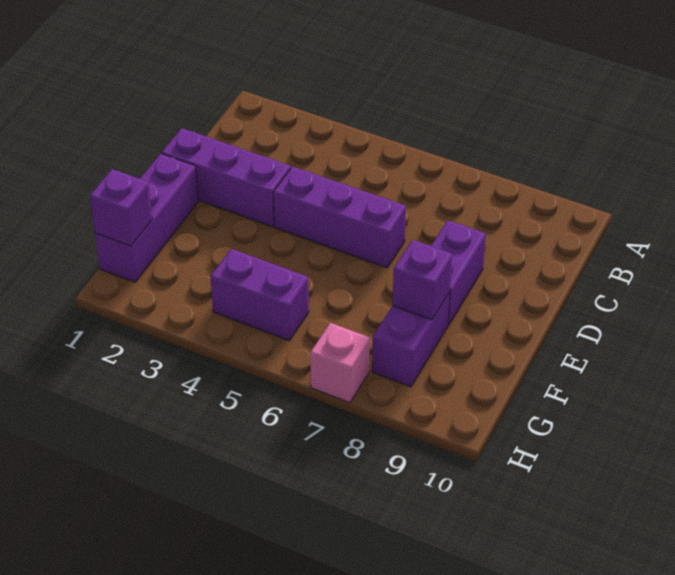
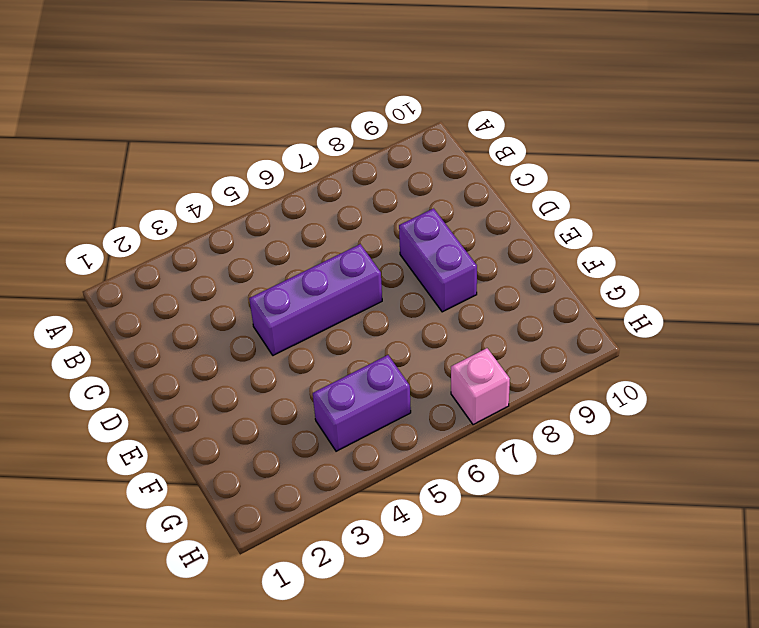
none -> purple 1x3 brick [162,128,291,227]
none -> purple 1x3 brick [95,154,198,282]

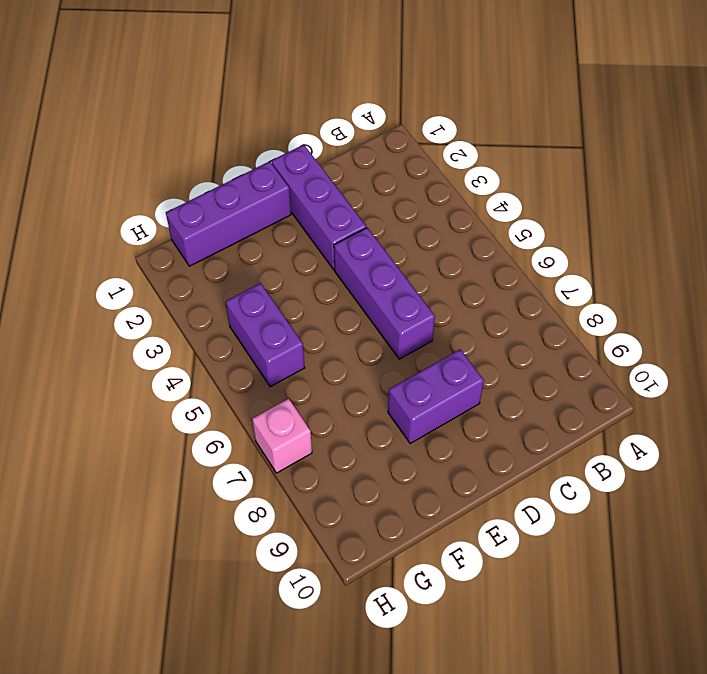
none -> purple 1x2 brick [372,292,450,387]
none -> purple 1x1 brick [393,240,452,320]

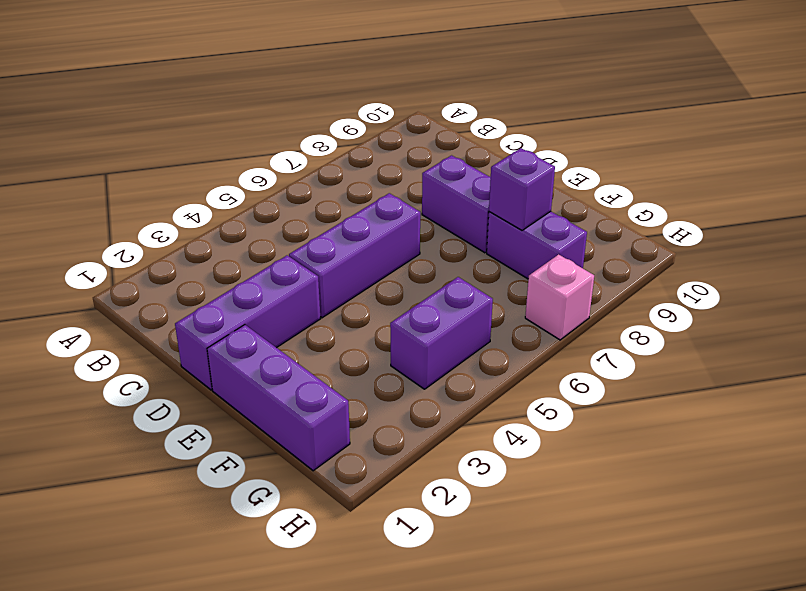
none -> purple 1x1 brick [90,169,152,246]

